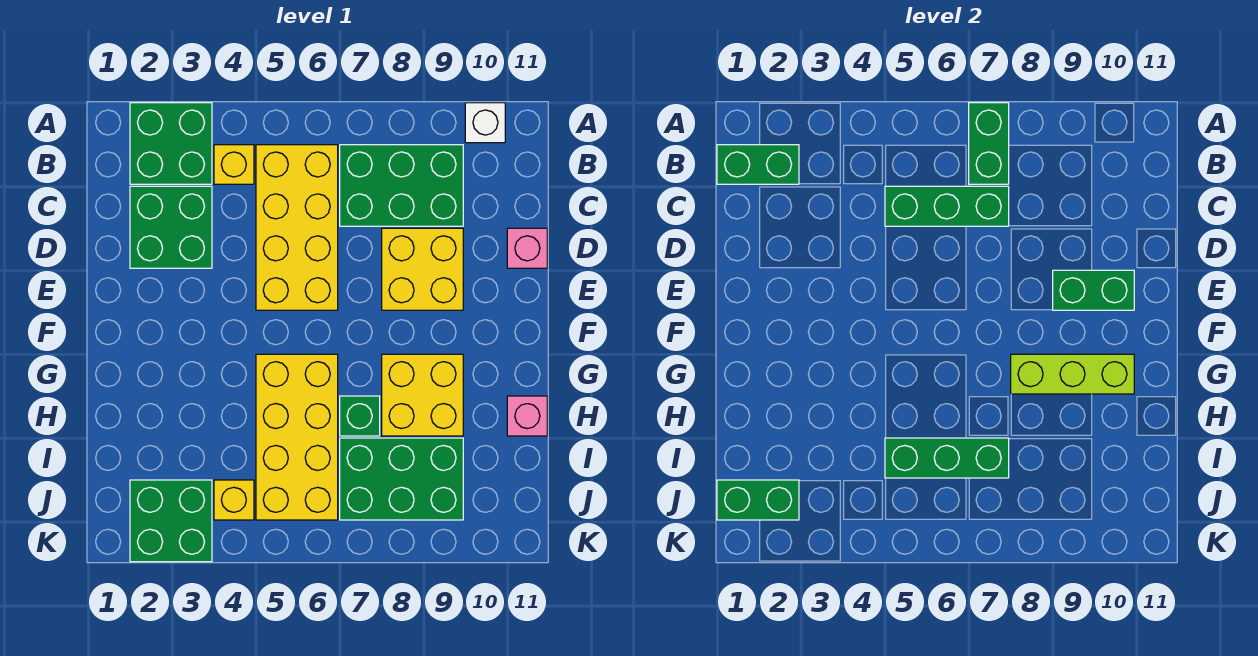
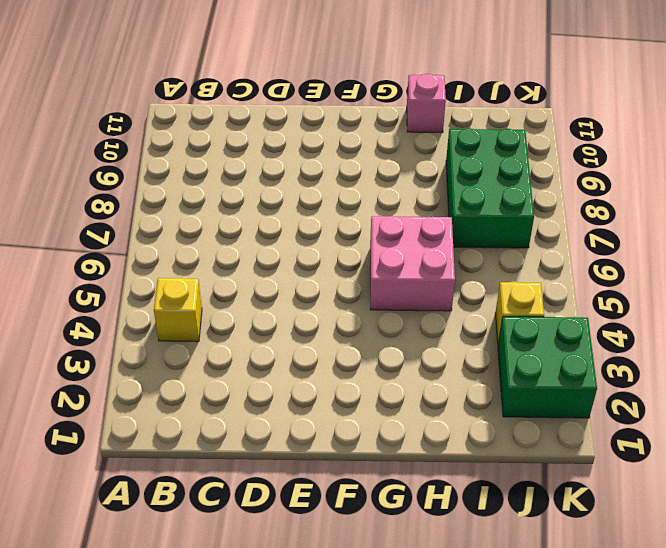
pink 2x2 brick [370,216,455,311] -> yellow 2x4 brick [256,354,338,520]
none -> green 2x2 brick [130,103,212,184]
none -> white 1x1 brick [465,103,505,143]
none -> yellow 2x4 brick [256,145,338,310]

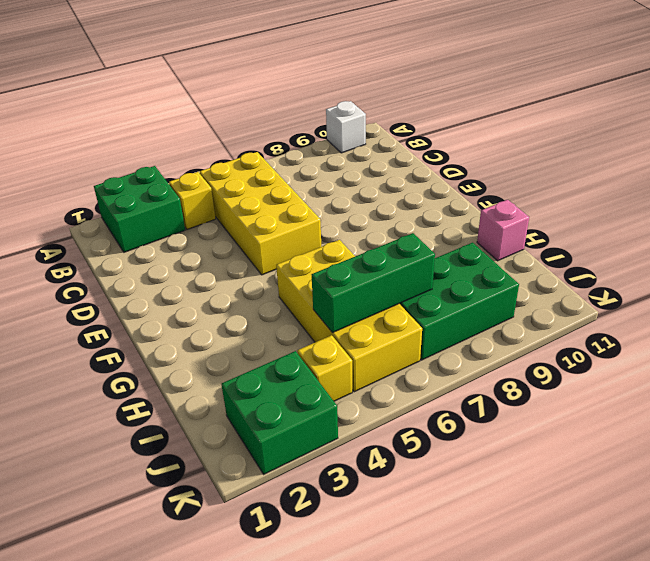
none -> green 2x3 brick [340,145,463,226]
none -> green 2x2 brick [130,186,212,268]
none -> yellow 2x2 brick [382,228,463,310]

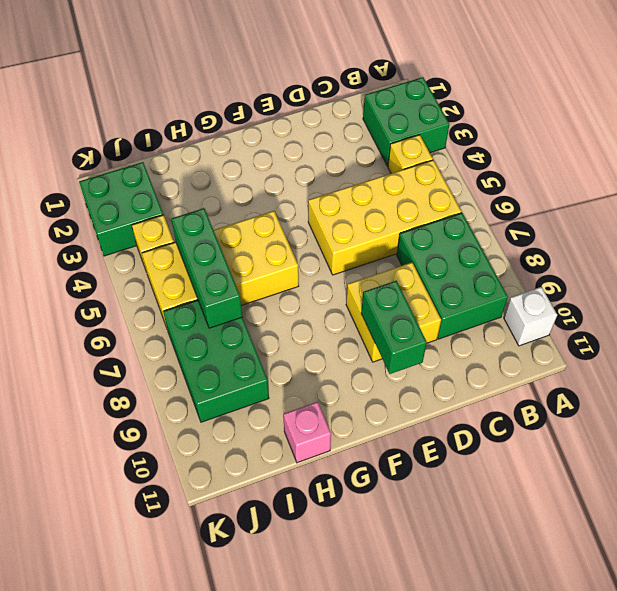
none -> green 2x2 brick [130,186,212,268]
none -> pink 1x1 brick [507,228,547,268]
none -> yellow 2x2 brick [382,354,463,436]

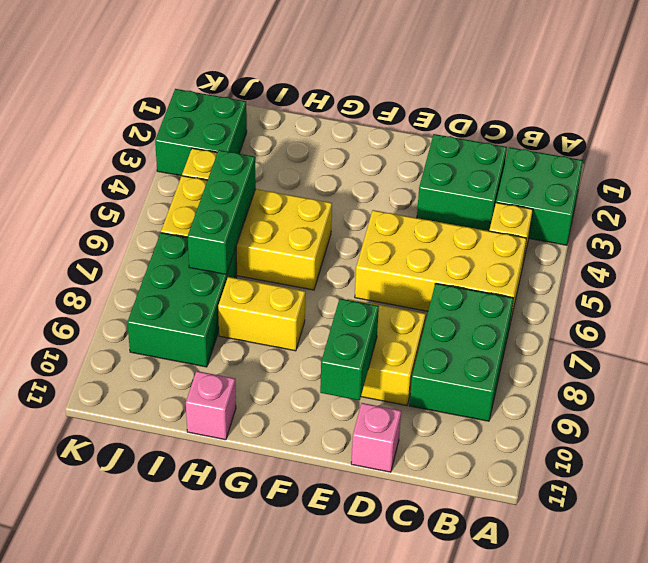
yellow 1x2 brick [218,277,305,351] -> yellow 2x2 brick [382,354,463,436]
none -> white 1x1 brick [465,103,505,143]
none -> green 1x1 brick [340,396,380,436]
none -> green 1x2 brick [969,103,1009,184]

